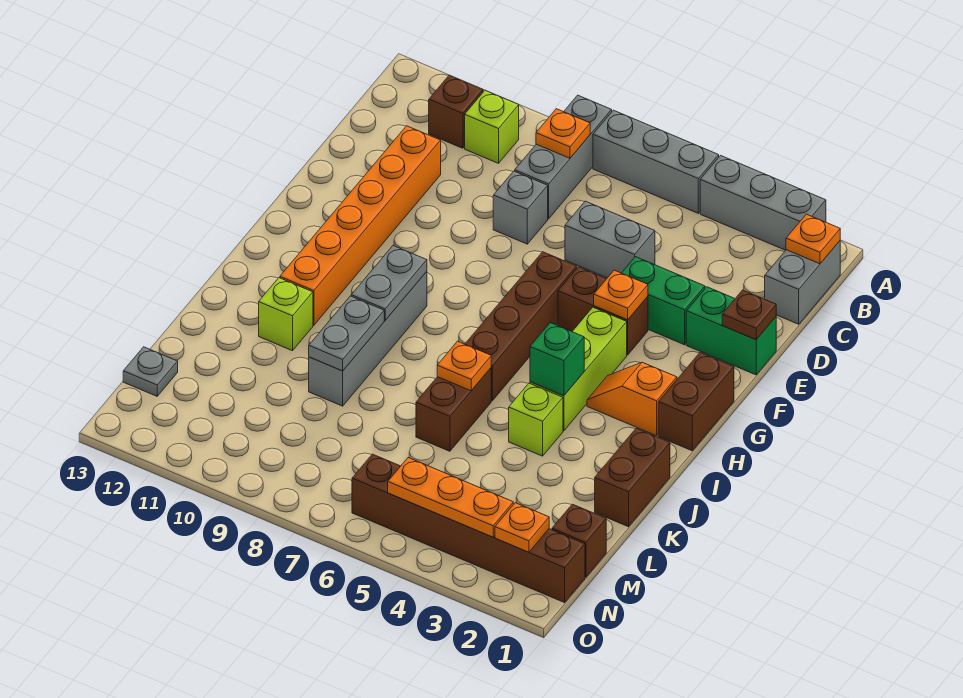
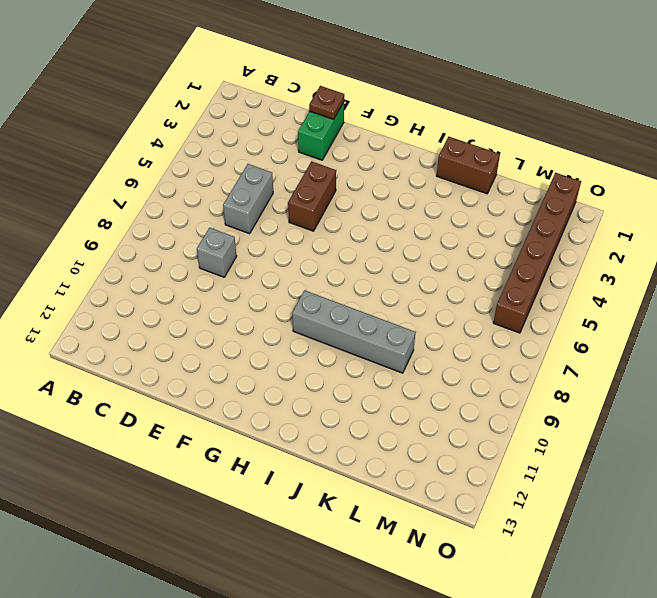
none -> grey 1x3 brick [700,156,826,250]
none -> grey 1x3 brick [593,110,719,213]
none -> grey 1x3 brick [515,95,612,219]
none -> grey 1x2 brick [765,241,840,324]

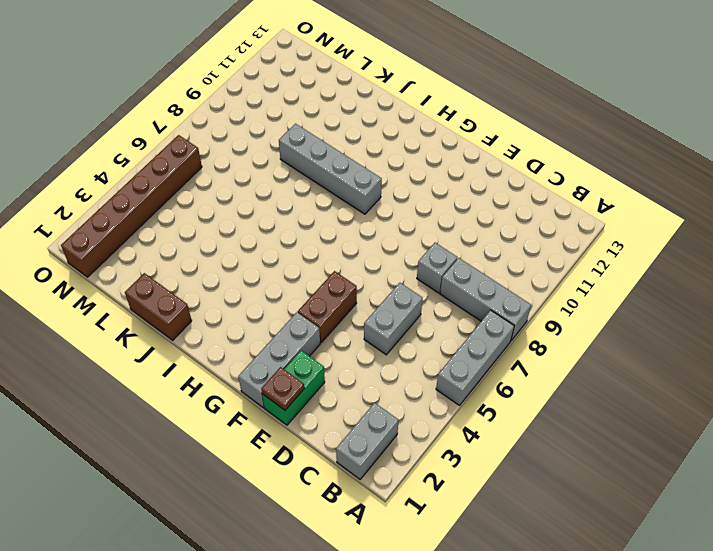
grey 1x2 brick [336,403,399,479] -> grey 1x2 brick turned to [765,241,840,324]
grey 1x3 brick [238,312,320,408] -> grey 1x3 brick moved to [700,156,826,250]
none -> lime 1x1 brick [465,90,519,163]
none -> brown 1x1 brick [429,75,483,148]
none -> orange 1x6 brick [280,126,441,325]
none -> green 1x2 brick [622,257,705,345]

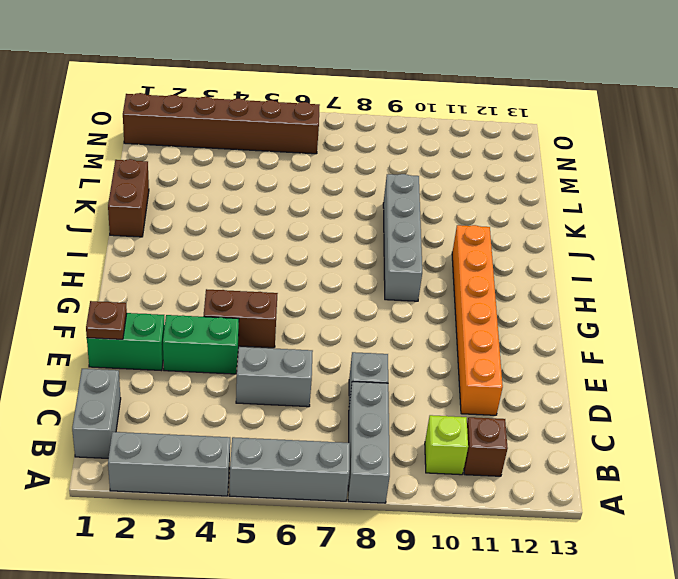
none -> brown 1x4 brick [465,252,577,401]
none -> brown 1x2 brick [658,353,734,451]
none -> lime 1x3 brick [530,307,627,431]
none -> orange 1x2 slope [587,362,677,436]

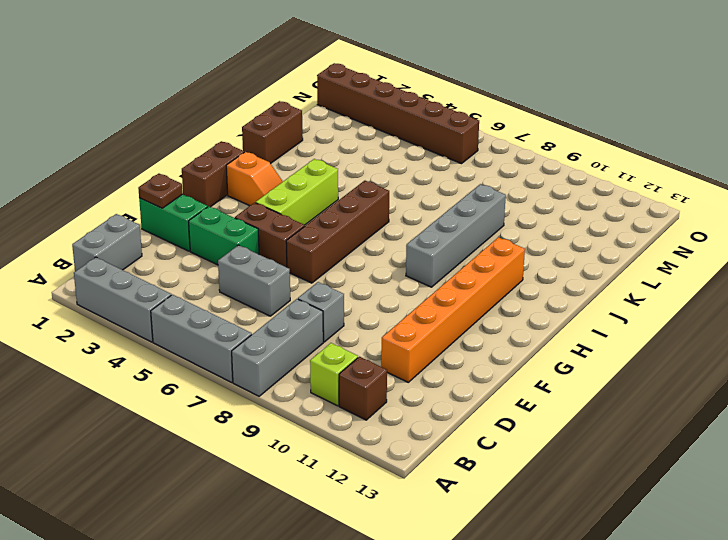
none -> lime 1x1 brick [509,383,563,456]
none -> brown 1x2 brick [416,368,491,451]
none -> lime 1x1 brick [259,278,313,351]
none -> brown 1x1 brick [552,504,606,577]

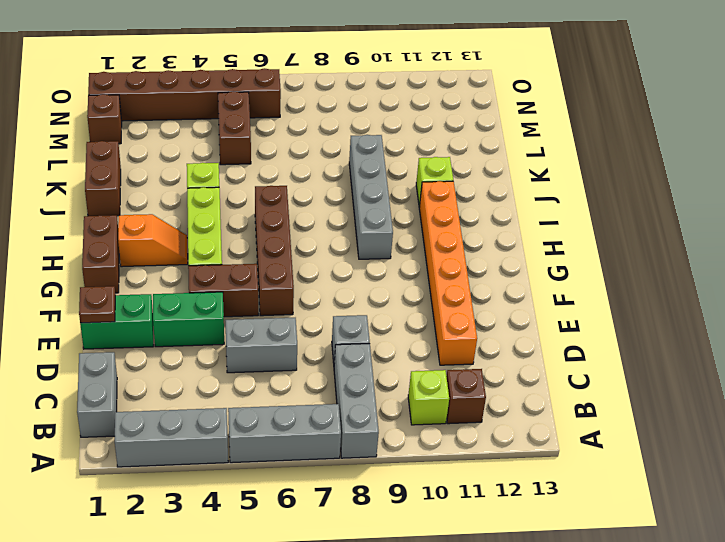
brown 1x2 brick [218,91,251,165] -> brown 1x2 brick moved to [416,368,491,451]
none -> grey 1x1 plate [123,347,178,396]
none -> orange 1x1 plate [786,214,840,264]
none -> orange 1x1 plate [536,109,590,158]
none -> orange 1x1 plate [594,270,648,320]

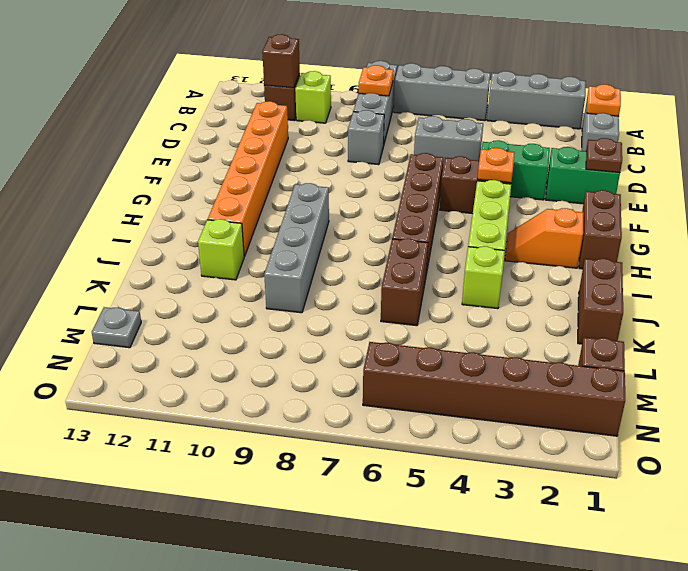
brown 1x1 brick [262,34,300,88] -> none
none -> grey 1x2 plate [351,246,427,320]
none -> green 1x1 brick [530,323,584,396]
none -> orange 1x1 plate [437,341,491,391]
none -> grey 1x2 plate [309,296,384,371]

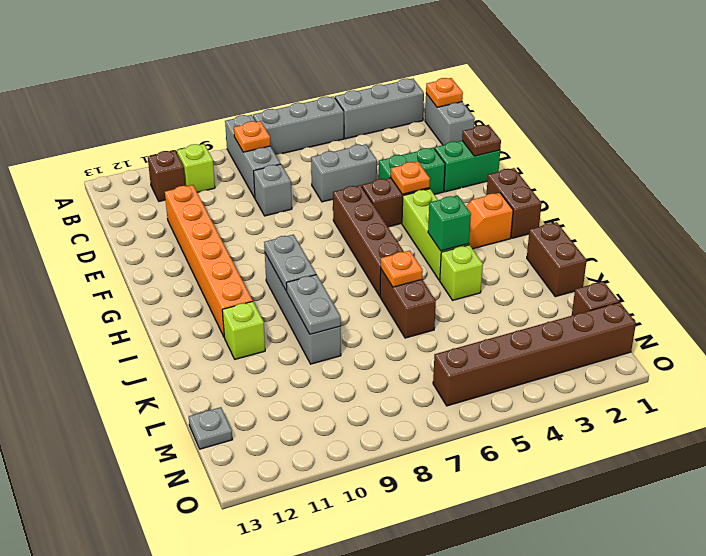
none -> orange 1x1 plate [495,503,549,552]
none -> orange 1x3 plate [388,458,513,537]

